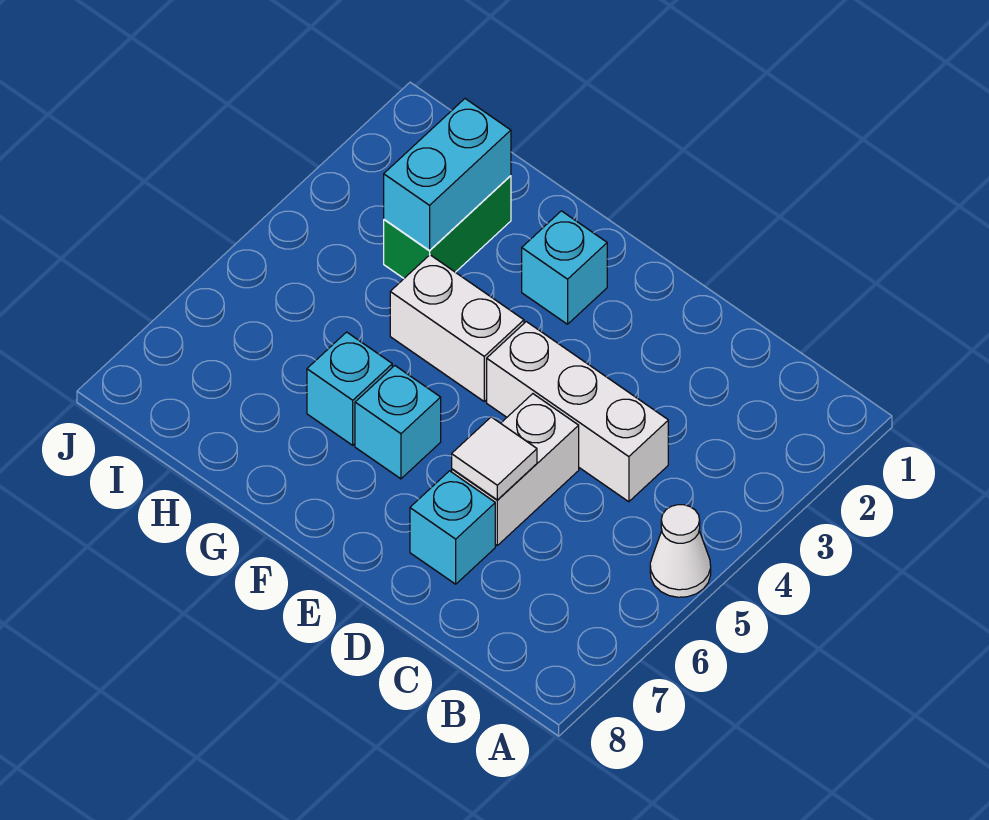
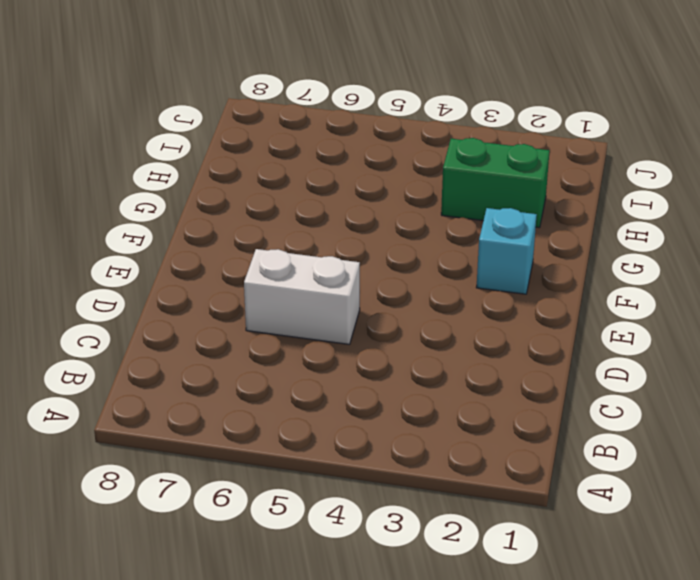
none -> white 1x1 cone [650,505,711,597]
none -> white 1x3 brick [487,322,668,502]

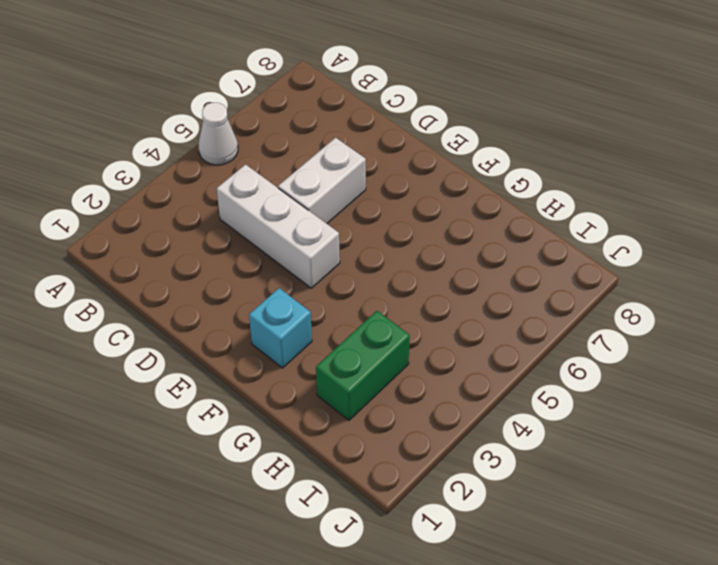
none -> cyan 1x1 brick [410,471,495,584]
none -> white 1x2 brick [390,255,524,401]

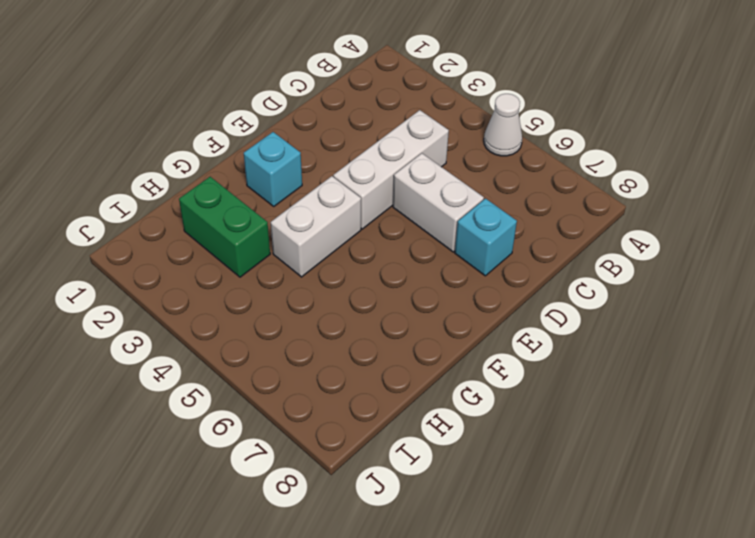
none -> cyan 1x1 brick [355,366,441,479]
none -> cyan 1x1 brick [307,332,392,445]

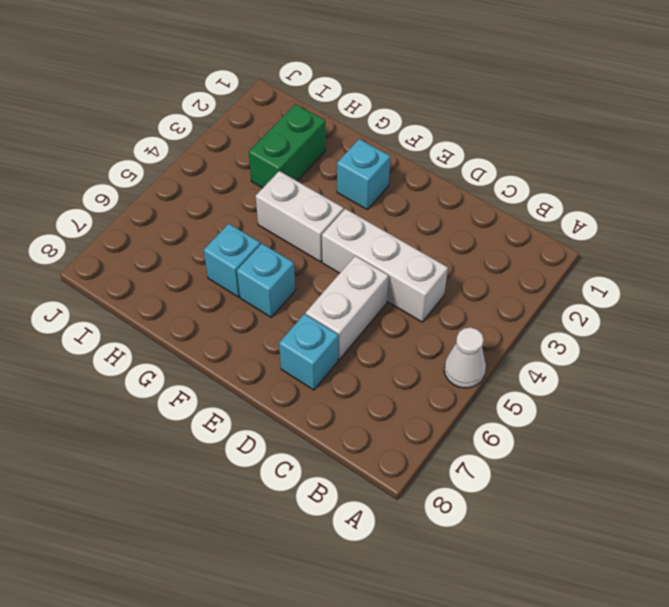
none -> white 1x1 tile [452,417,537,500]
none -> cyan 1x2 brick [384,99,511,250]

